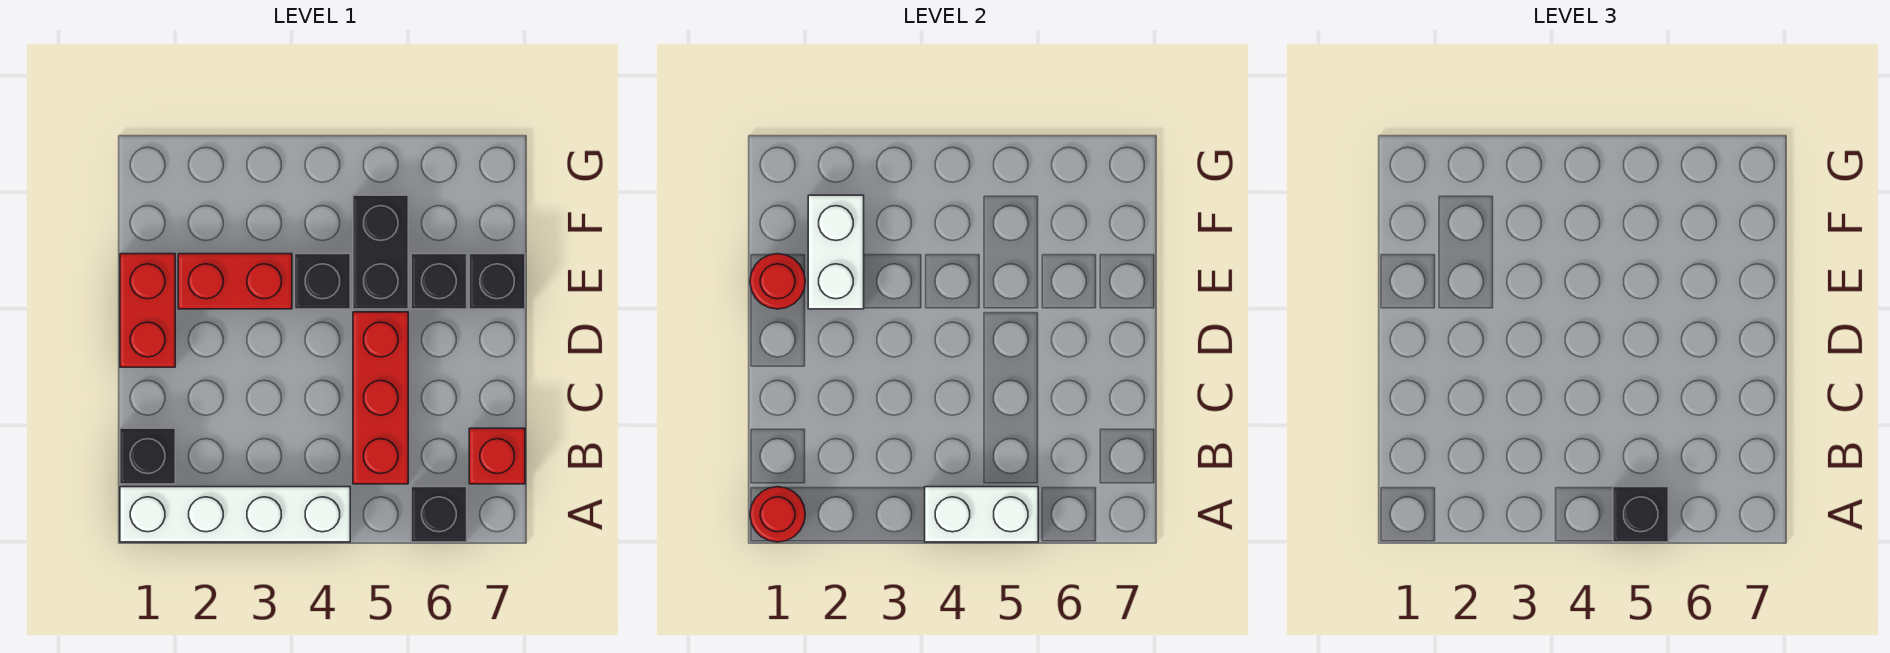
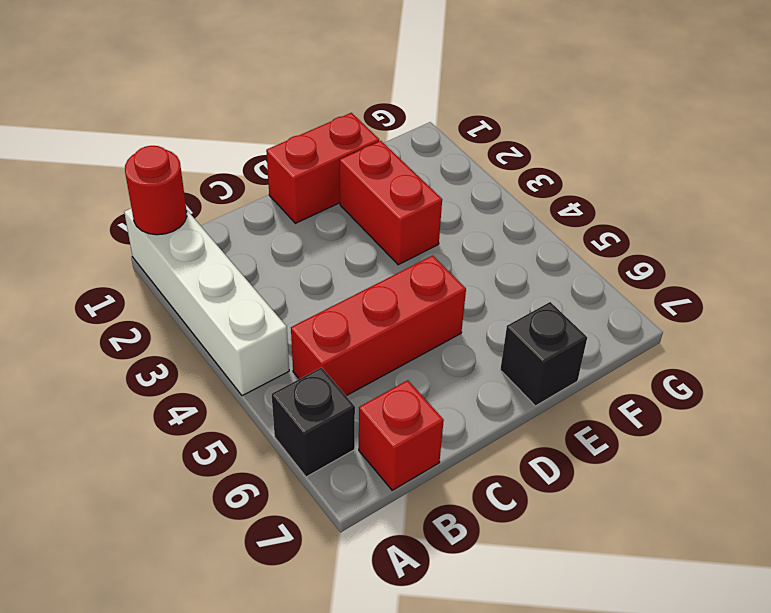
none -> black 1x1 brick [120,428,175,484]
none -> black 1x1 brick [295,254,350,309]
none -> black 1x2 brick [353,195,408,309]

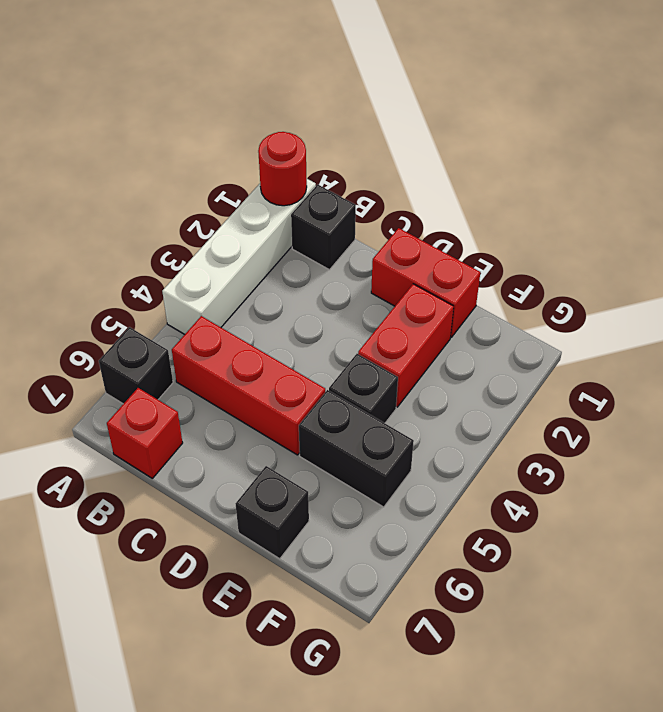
none -> black 1x1 brick [411,254,467,309]
none -> white 1x2 brick [925,487,1038,542]
none -> red 1x1 round brick [750,254,805,309]

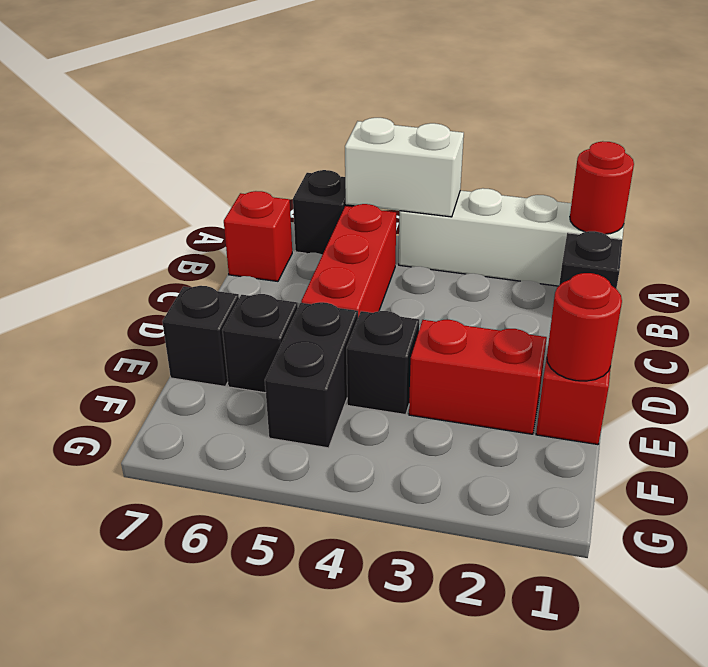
none -> white 1x2 brick [808,195,864,309]
none -> black 1x1 brick [1613,487,1668,542]

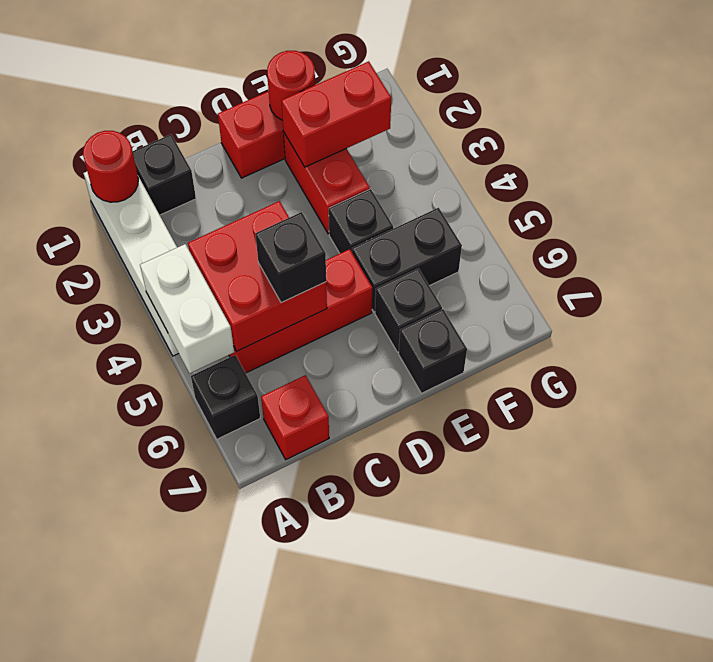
red 2x2 brick [188,201,327,351] -> none
black 1x1 brick [255,212,326,303] -> black 1x1 brick moved to [1613,487,1668,542]
red 1x2 brick [281,61,391,167] -> white 1x2 brick [808,195,864,309]

